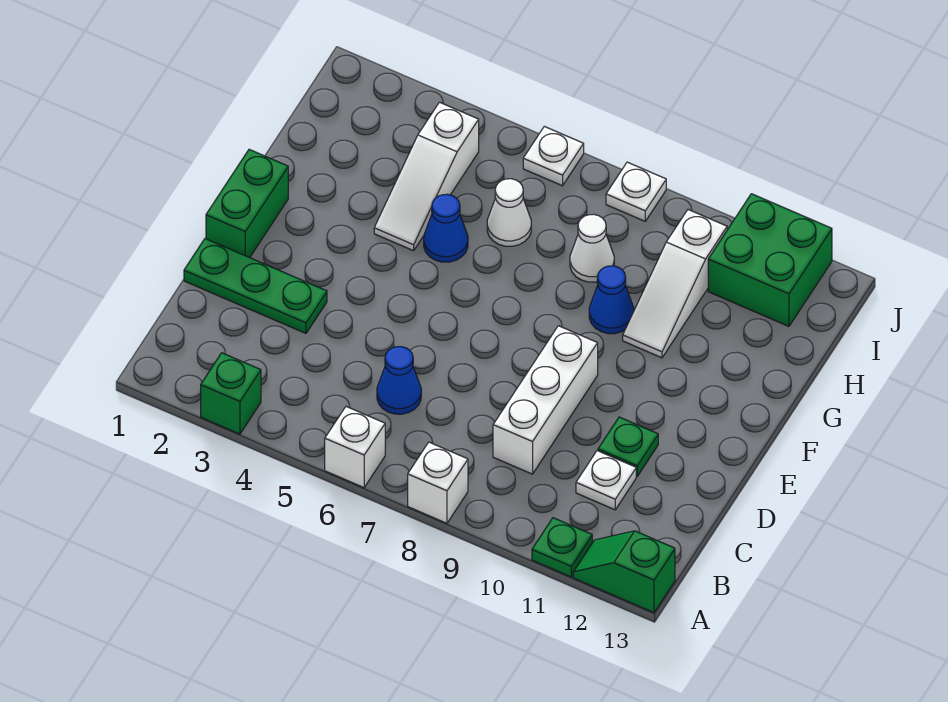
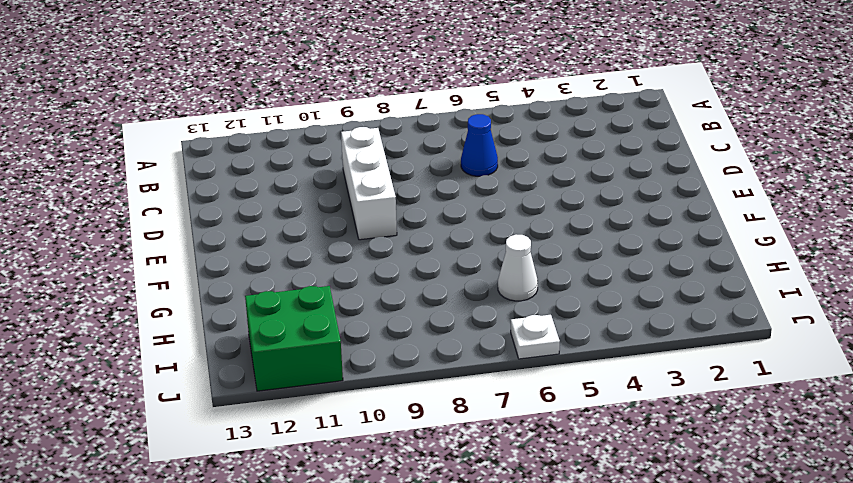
none -> green 1x1 brick [201,353,261,434]
none -> white 1x1 brick [325,407,385,488]
none -> white 1x1 brick [408,442,468,523]

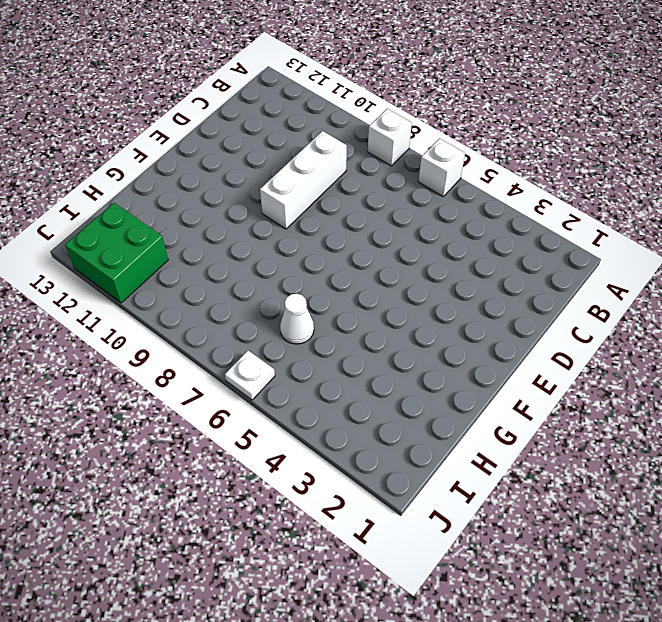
none -> green 1x1 brick [201,353,261,434]
none -> green 1x1 plate [532,518,592,577]
none -> green 1x2 slope [573,531,675,613]

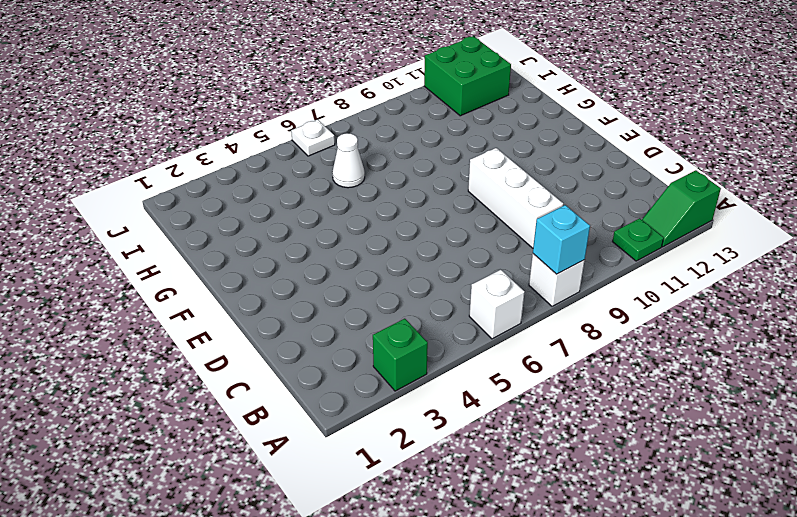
cyan 1x1 brick [533,205,590,274] -> none
none -> blue 1x1 cone [377,347,421,414]
none -> white 1x1 plate [576,451,636,510]
none -> green 1x3 plate [184,239,327,333]

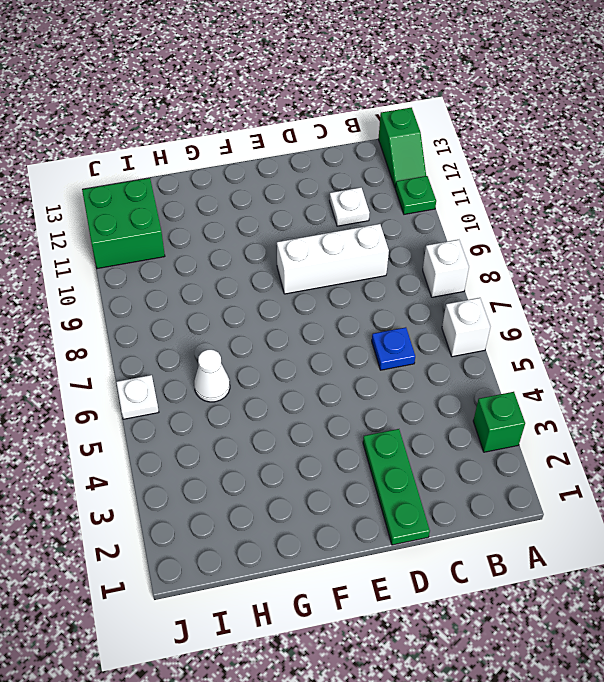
blue 1x1 plate [372,327,415,370] -> blue 1x1 cone [377,347,421,414]
none -> green 1x1 plate [598,417,658,476]
none -> green 1x2 brick [206,149,288,258]
none -> white 1x3 slope [374,102,479,251]

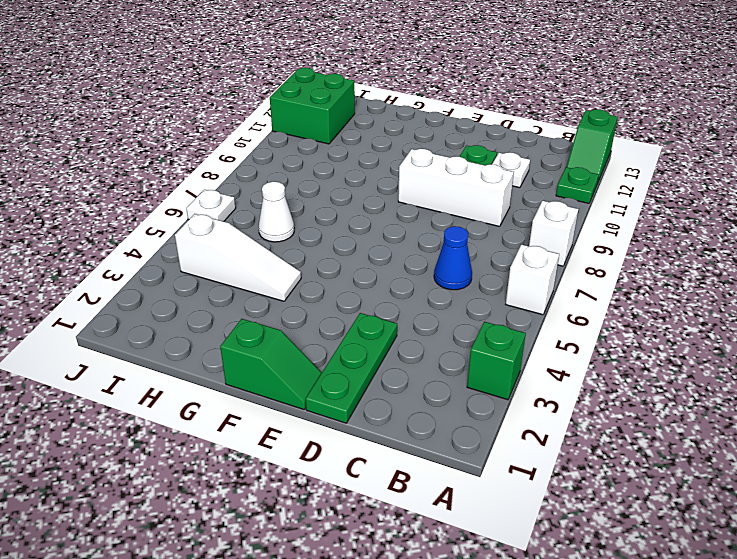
green 1x2 slope [220,319,322,410] -> green 1x2 brick [206,149,288,258]
none -> blue 1x1 cone [424,194,468,262]
none -> blue 1x1 cone [589,266,634,334]
none -> white 1x3 slope [623,210,727,358]

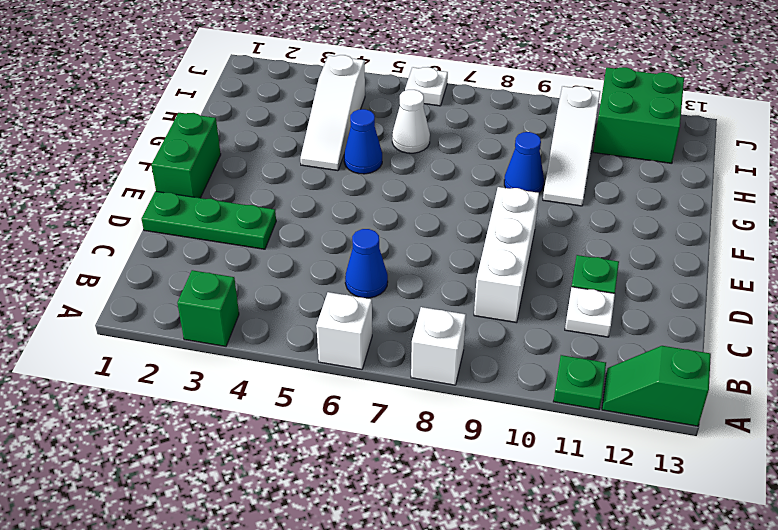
none -> white 1x1 cone [570,214,614,282]
none -> white 1x1 plate [606,162,666,221]

